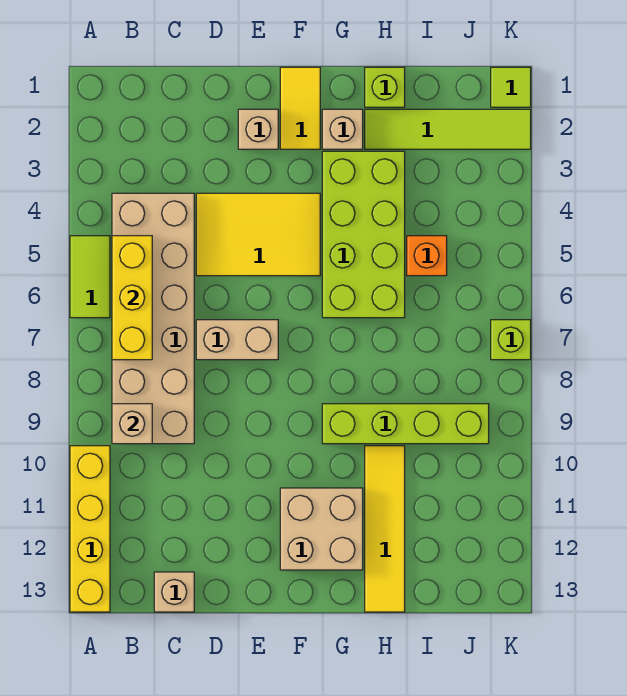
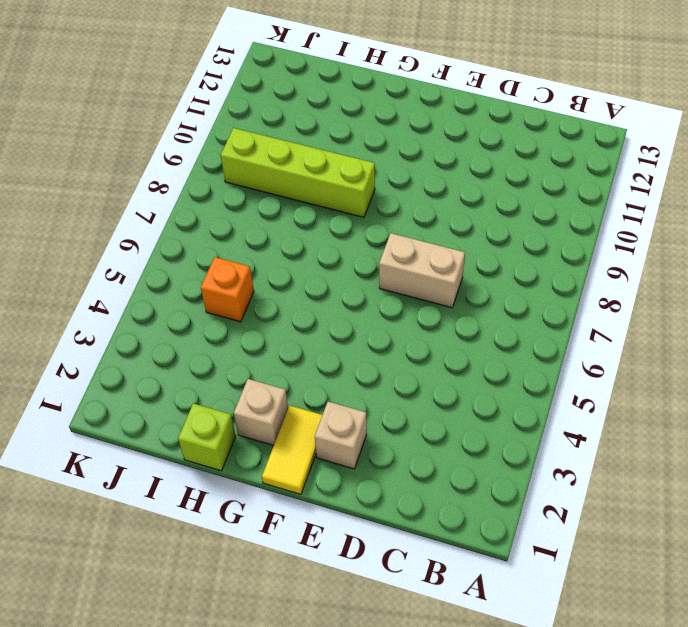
none -> lime 1x2 tile [70,236,110,318]
none -> yellow 1x4 brick [70,446,110,612]
none -> tan 2x6 brick [112,193,194,444]

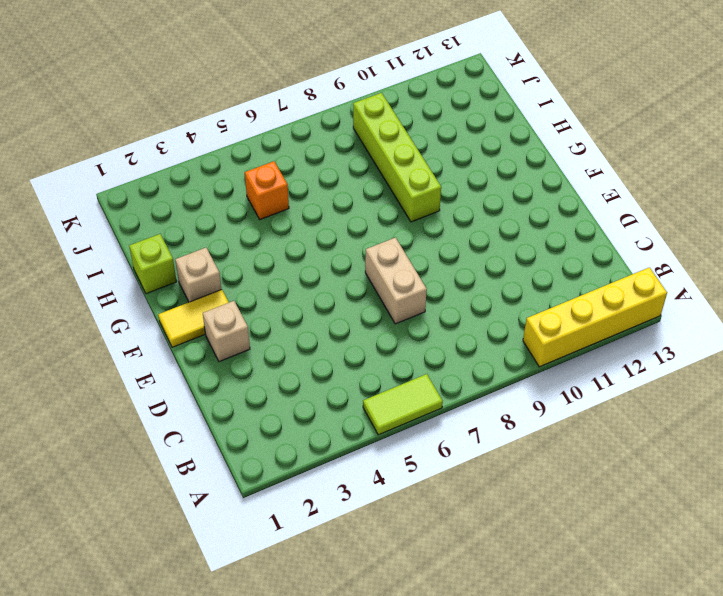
none -> tan 2x6 brick [112,193,194,444]
none -> tan 1x1 brick [154,572,194,612]
none -> yellow 2x3 tile [196,193,320,276]

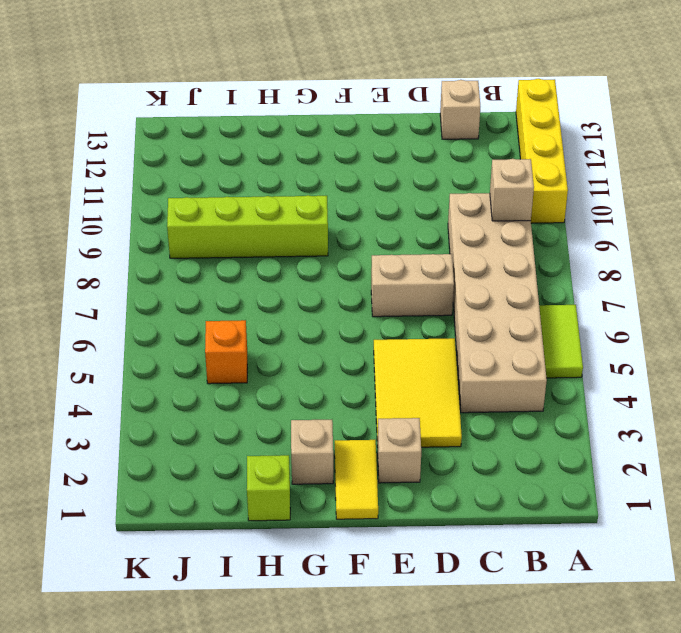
yellow 2x3 tile [374,338,462,448] -> yellow 2x3 tile turned to [196,193,320,276]
none -> tan 2x2 brick [280,488,363,570]
none -> lime 2x4 brick [322,151,405,318]
none -> lime 1x4 tile [365,109,531,149]

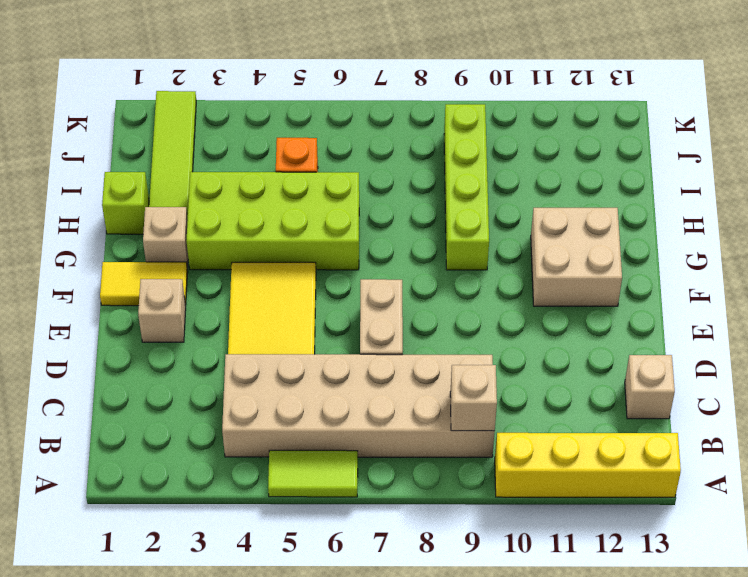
none -> yellow 1x4 tile [365,446,405,612]
none -> lime 1x1 tile [491,67,531,107]
none -> lime 1x1 brick [491,320,531,360]

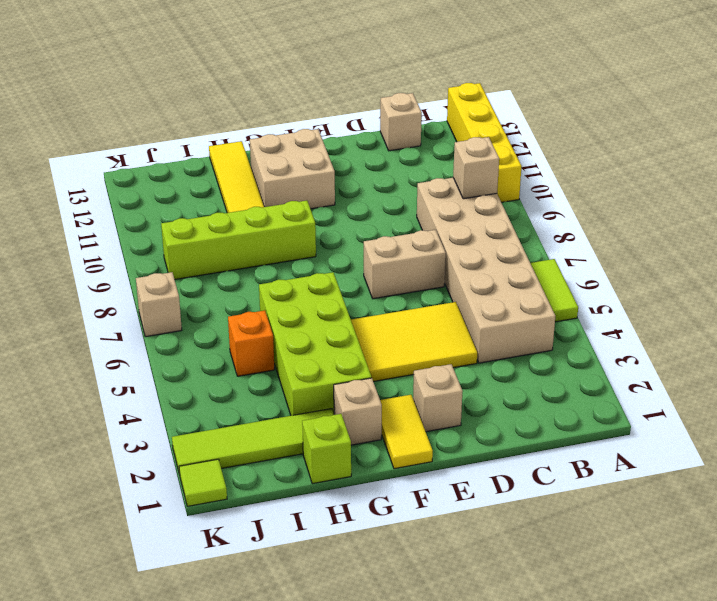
tan 1x1 brick [136,272,182,337] -> lime 1x1 brick [491,320,531,360]
none -> yellow 1x3 brick [112,236,152,360]

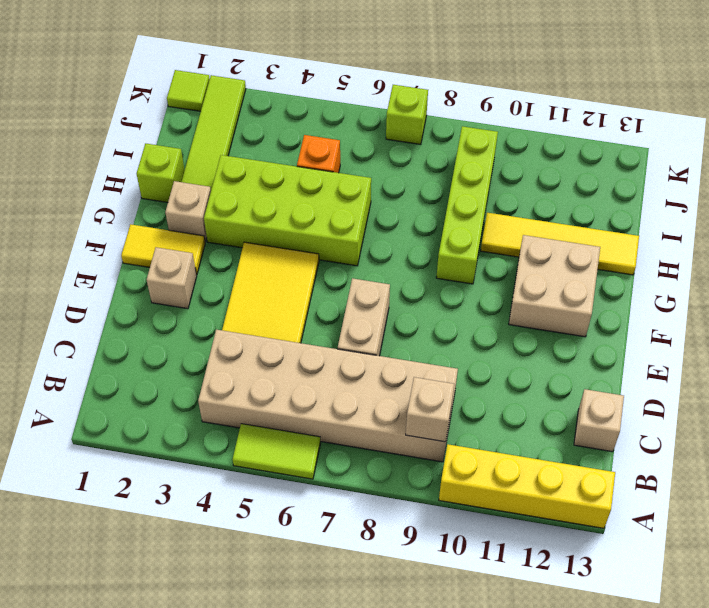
none -> yellow 1x3 brick [112,236,152,360]

